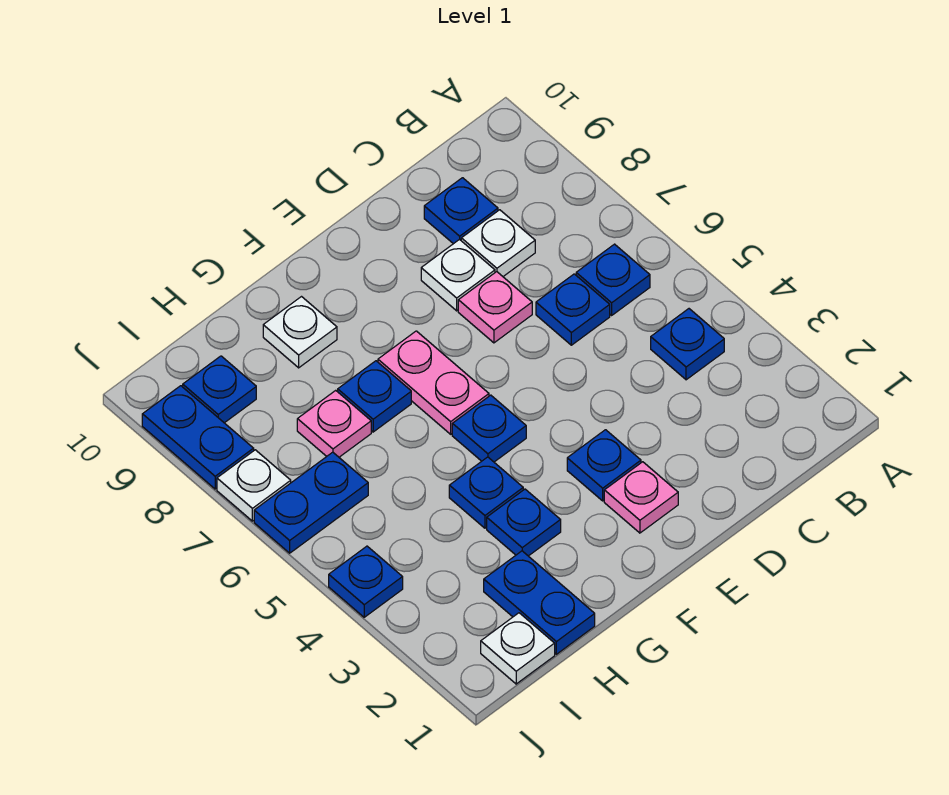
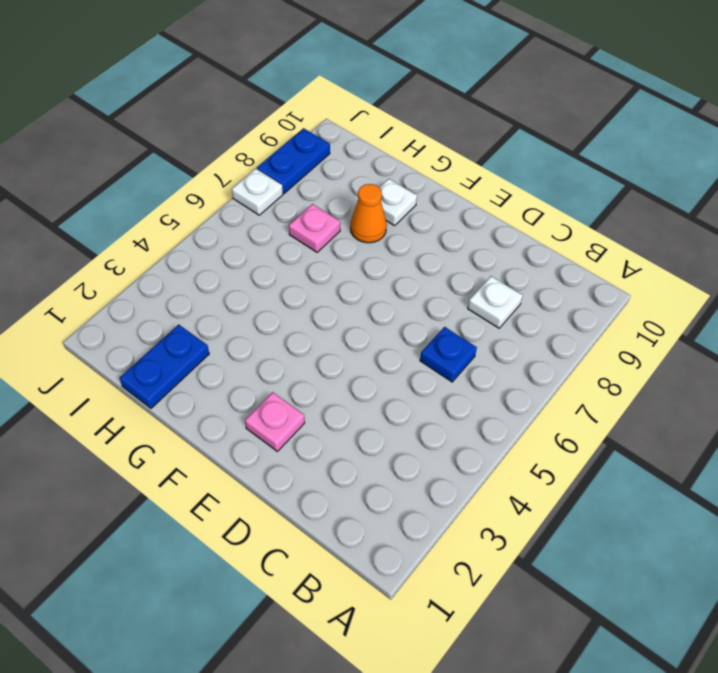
orange 1x1 cone [350,184,387,243] -> none
none -> blue 1x1 plate [651,309,724,380]
none -> blue 1x1 plate [576,244,650,315]
none -> blue 1x1 plate [424,178,498,244]

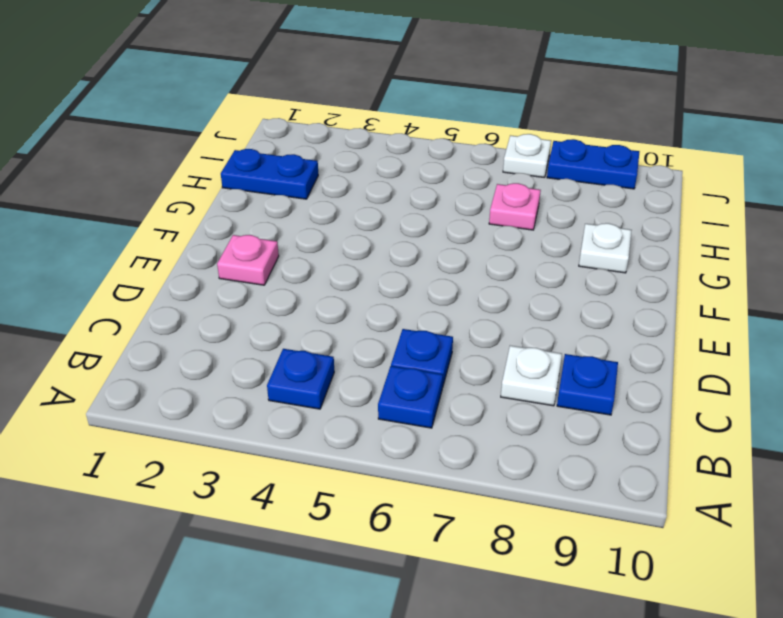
none -> pink 1x1 plate [458,272,532,343]
none -> white 1x1 plate [421,239,495,311]
none -> blue 1x1 plate [567,430,641,501]

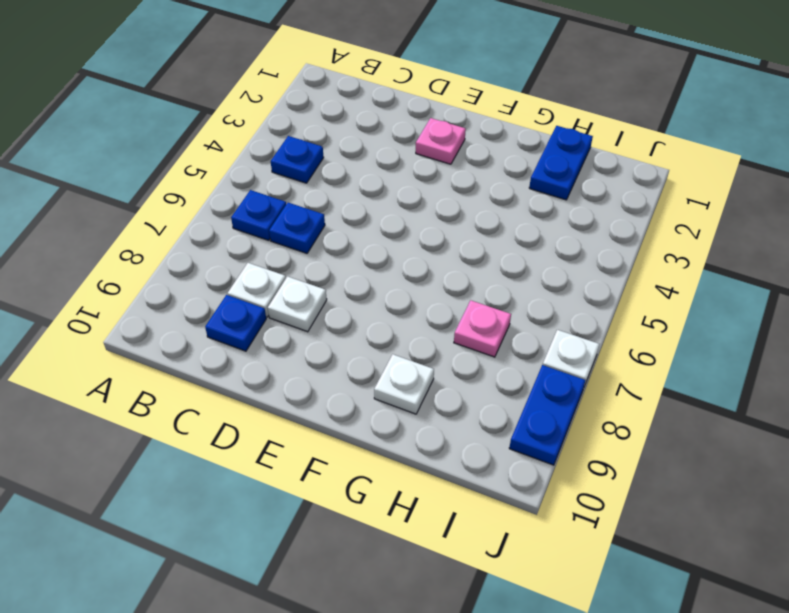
none -> pink 1x1 plate [458,272,532,343]
none -> blue 1x1 plate [567,430,641,501]
none -> blue 1x1 plate [452,395,526,462]

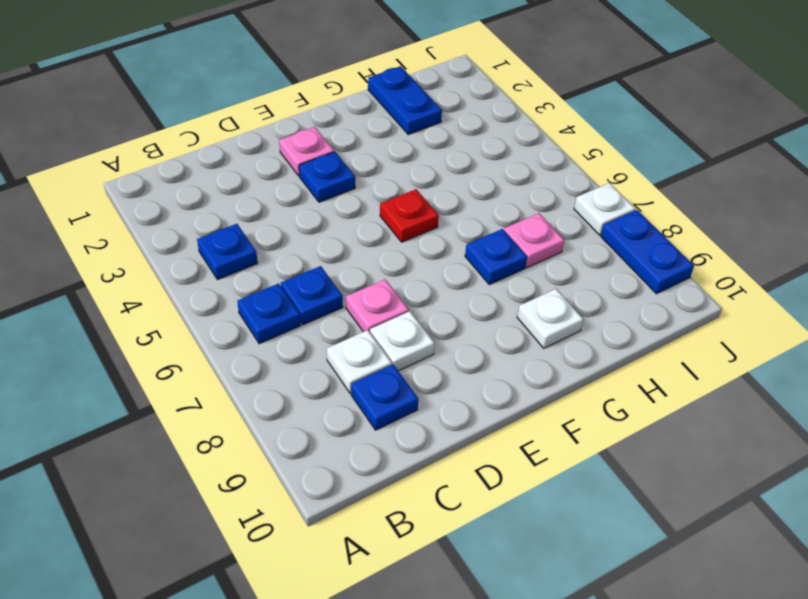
red 1x1 plate [380,189,439,242] -> blue 1x1 plate [452,395,526,462]
none -> pink 1x2 plate [378,331,489,434]
none -> blue 1x1 plate [487,489,561,556]
none -> blue 1x1 plate [449,457,523,528]

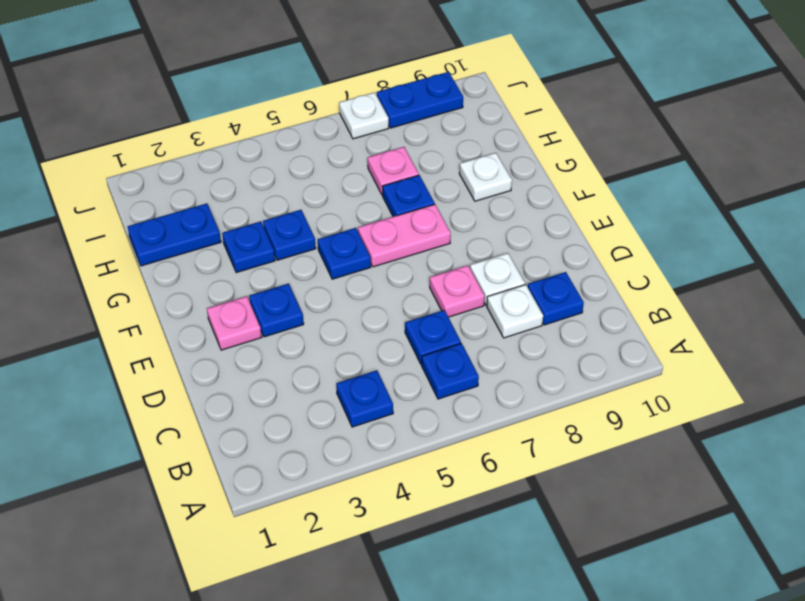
none -> white 1x1 plate [481,613,555,684]
none -> blue 1x2 plate [254,452,368,553]
none -> blue 1x1 plate [183,356,256,423]

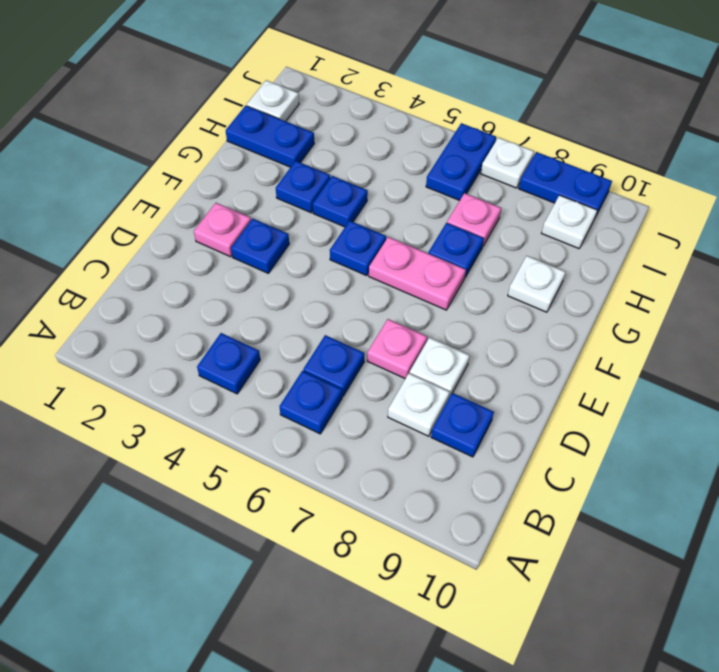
white 1x1 plate [542,195,597,249] -> blue 1x1 plate [183,356,256,423]
none -> blue 1x1 plate [329,546,403,617]

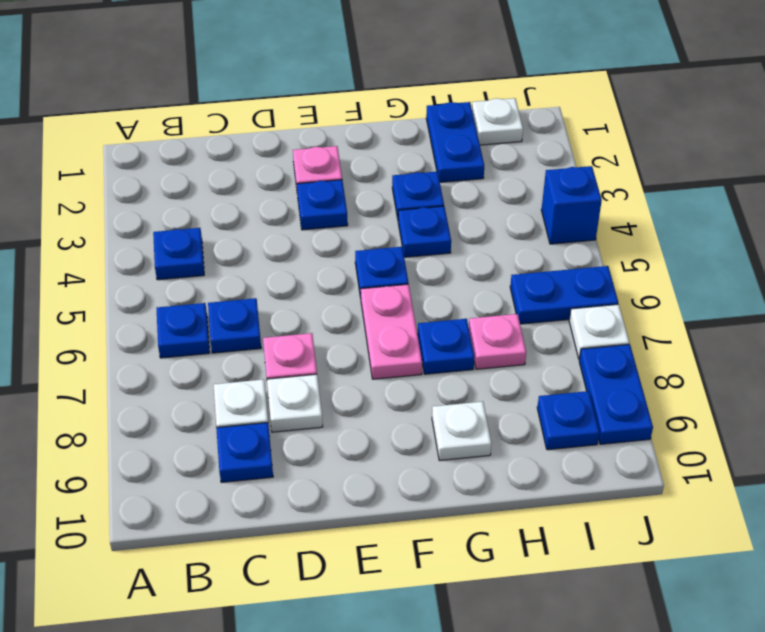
blue 1x1 brick [541,166,602,244] -> blue 1x1 plate [329,546,403,617]

